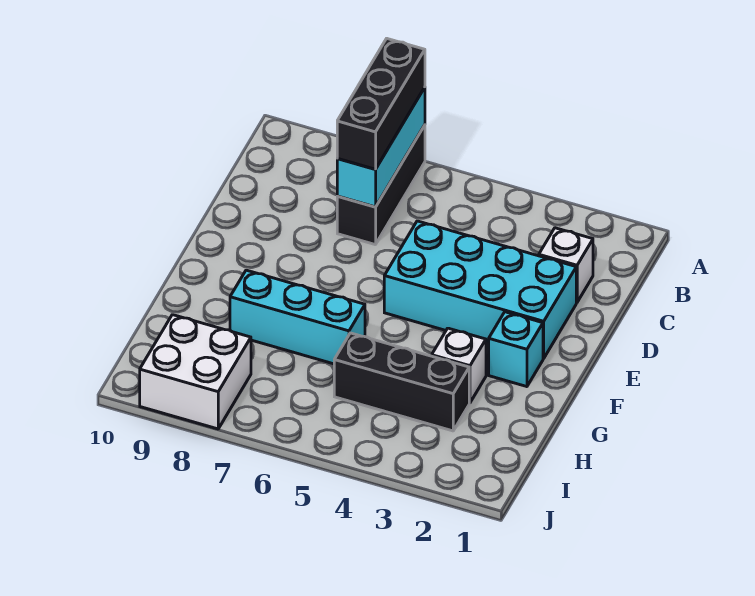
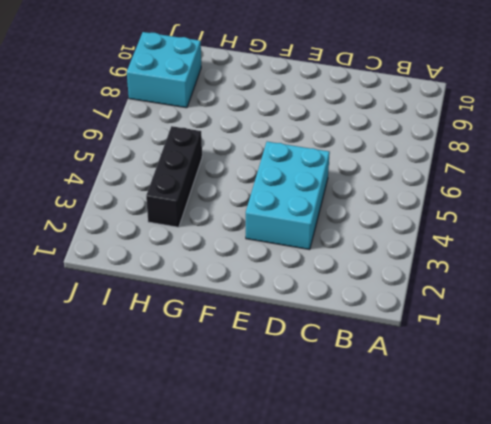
cyan 2x3 brick [246,142,330,250] -> cyan 2x4 brick [384,221,576,359]
cyan 2x2 brick [127,32,201,108] -> white 2x2 brick [140,315,251,429]
none -> black 1x3 brick [337,125,425,245]
none -> white 1x1 brick [539,228,593,303]

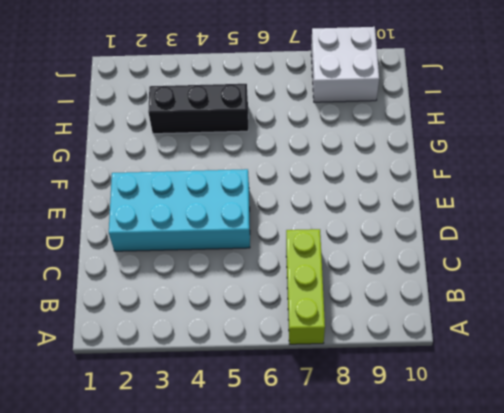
lime 1x3 brick [286,229,325,344] -> black 1x3 brick [337,125,425,245]
none -> white 1x1 brick [539,228,593,303]
none -> cyan 1x1 brick [489,312,543,387]

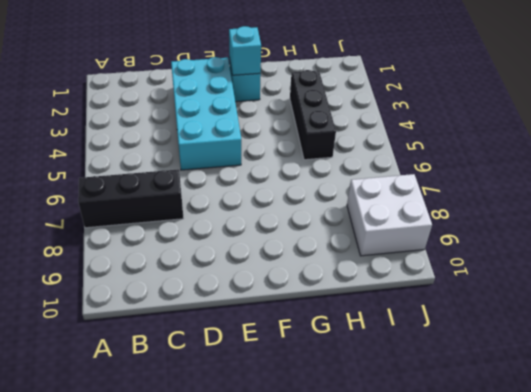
cyan 1x1 brick [229,26,261,75] -> none
none -> white 1x1 brick [539,228,593,303]
none -> white 1x1 brick [432,328,486,403]

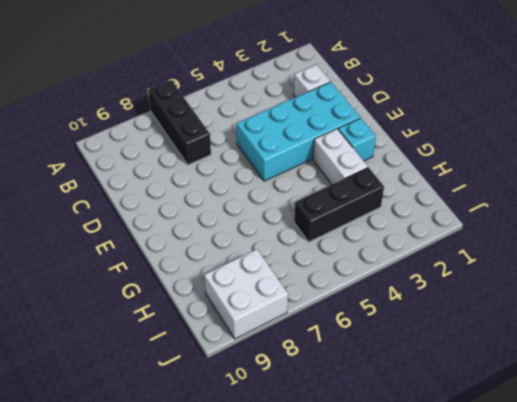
white 1x2 brick [313,129,368,184] -> white 1x1 brick [432,328,486,403]
none -> cyan 1x3 brick [230,270,365,364]
none -> cyan 1x3 brick [337,87,425,207]

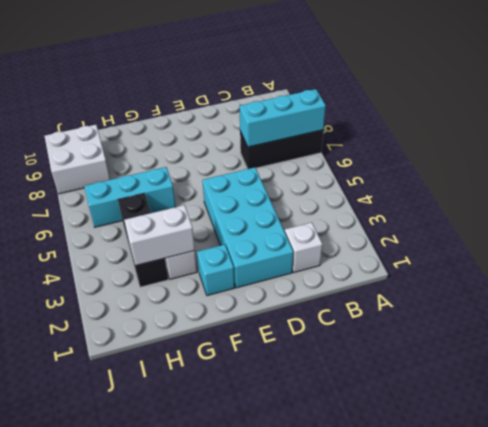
white 1x2 brick [124,205,195,266] -> none
cyan 1x3 brick [84,167,176,227] -> cyan 1x3 brick turned to [230,270,365,364]
none -> black 1x3 brick [337,39,425,169]

